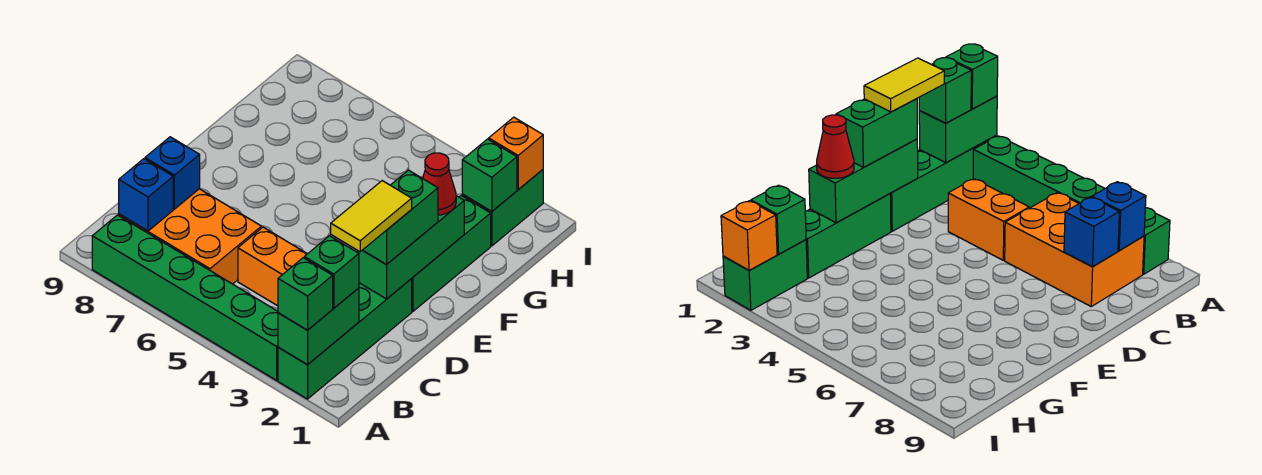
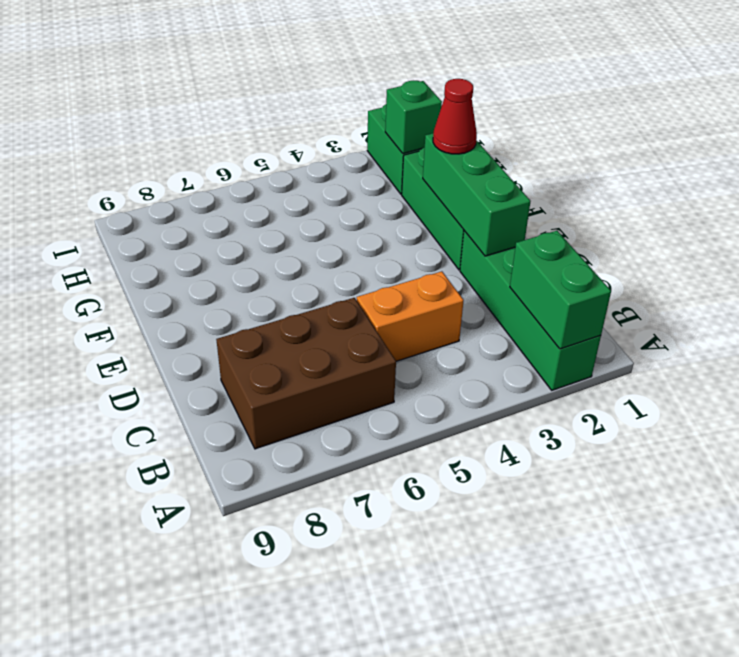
brown 2x3 brick [216,298,396,449] -> orange 2x3 brick [119,189,261,284]
none -> green 1x6 brick [92,215,278,380]
none -> blue 1x1 brick [119,159,173,231]
none -> blue 1x1 brick [145,137,200,209]

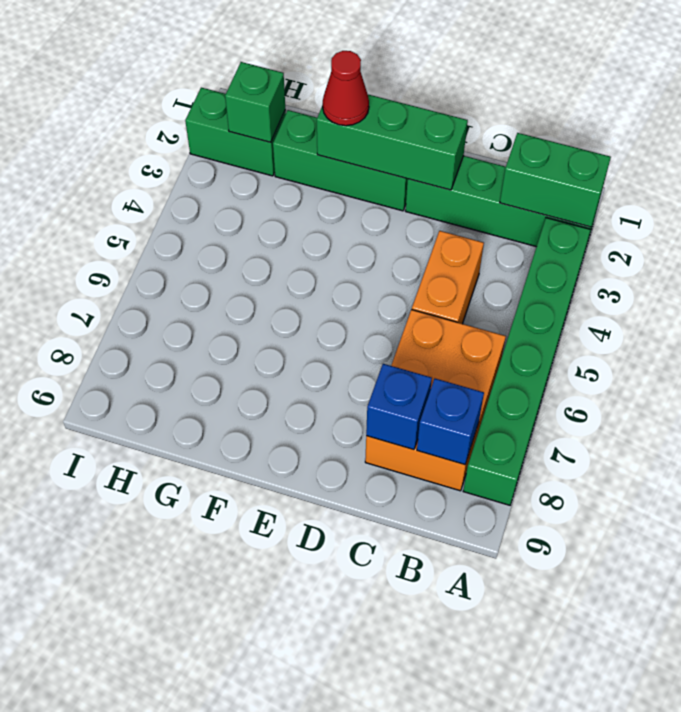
none -> orange 1x1 brick [489,117,543,190]
none -> green 1x1 brick [278,258,333,330]
none -> green 1x1 brick [304,236,359,308]

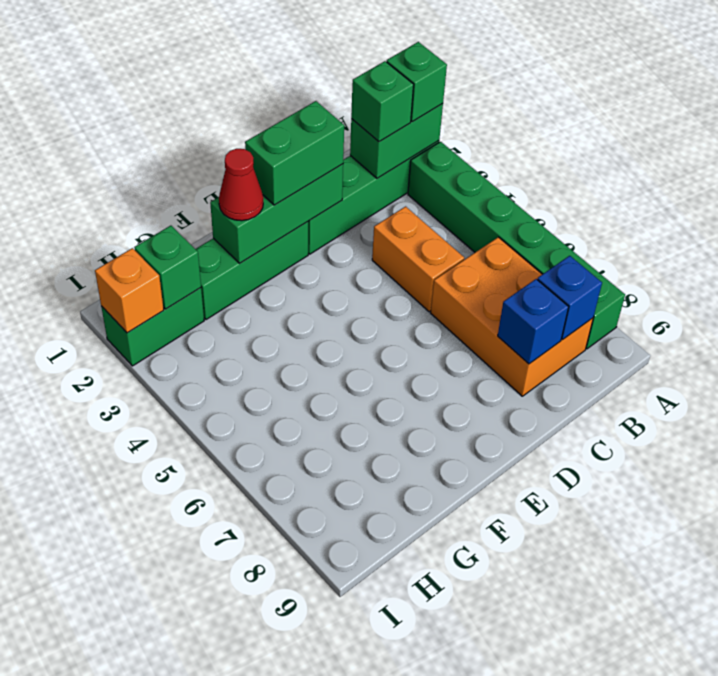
none -> yellow 1x2 tile [331,181,412,252]

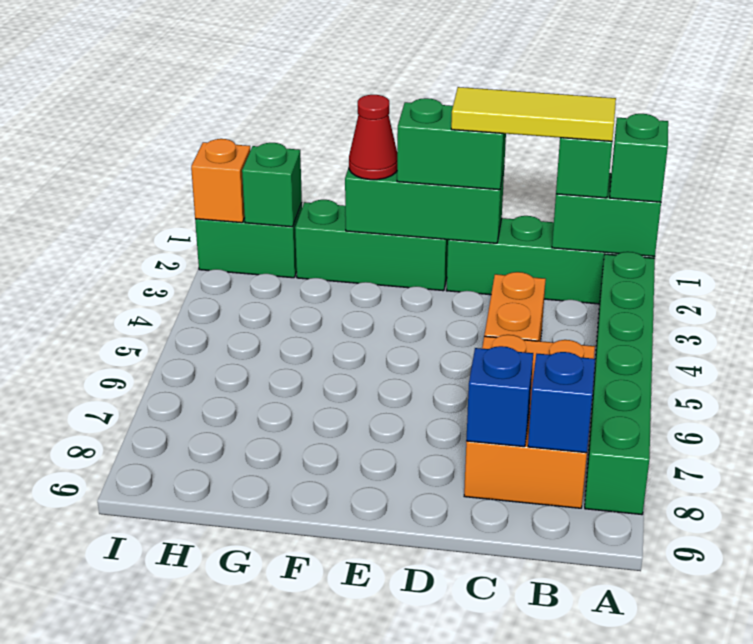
yellow 1x3 tile [451,87,616,141] -> yellow 1x2 tile [331,181,412,252]

